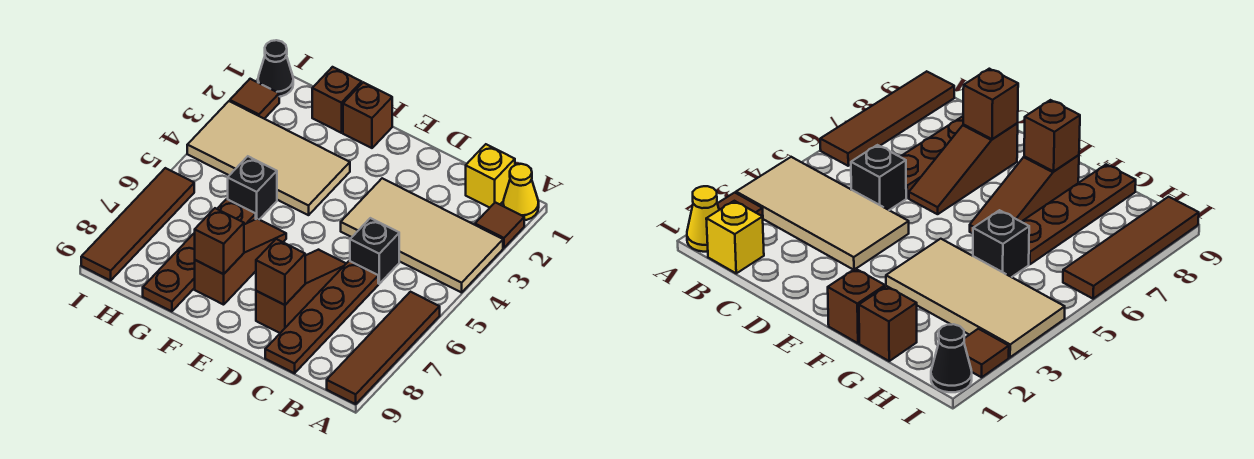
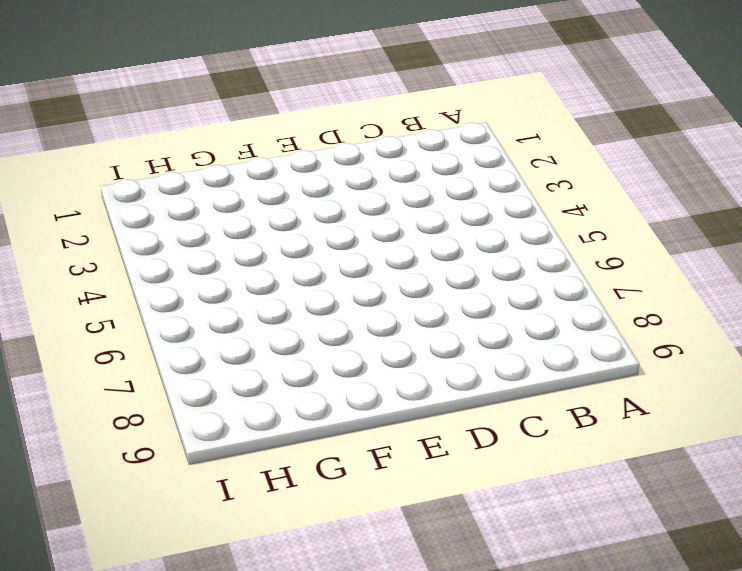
none -> yellow 1x1 cone [503,164,539,220]
none -> brown 1x1 tile [475,202,524,248]
none -> tan 2x4 tile [341,178,503,292]

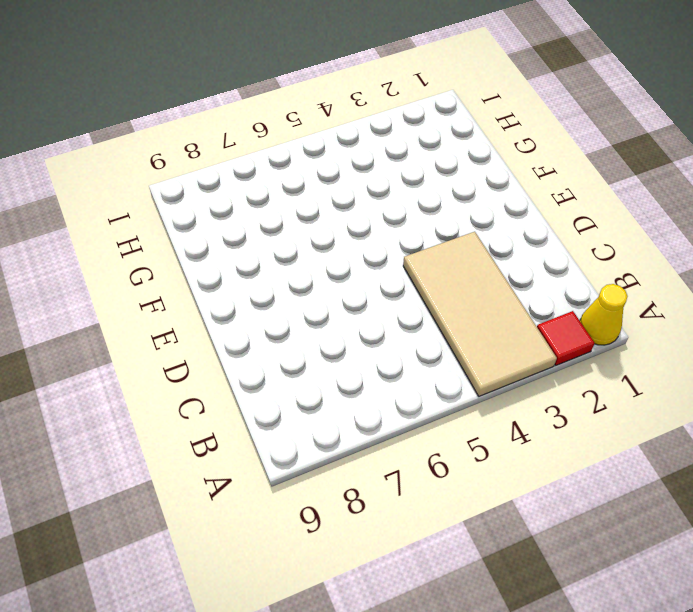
red 1x1 tile [537,311,595,365] -> brown 1x1 tile [475,202,524,248]
none -> brown 1x4 tile [327,292,440,404]
none -> yellow 1x1 brick [466,144,515,208]
none -> black 1x1 brick [350,218,399,284]

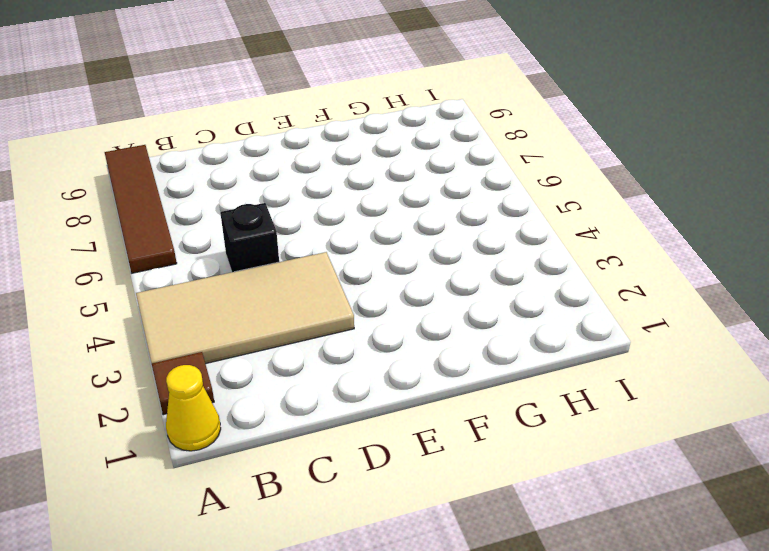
none -> yellow 1x1 brick [466,144,515,208]
none -> brown 1x4 plate [265,261,378,373]
none -> brown 1x3 slope [256,250,346,333]

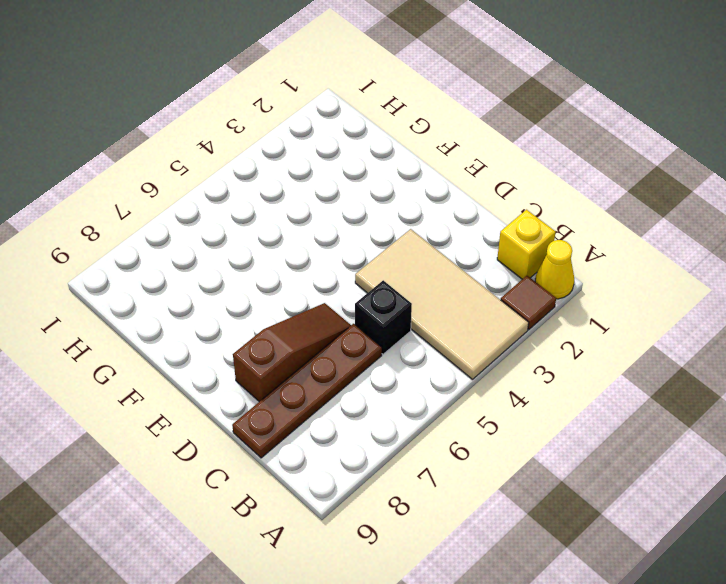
none -> brown 1x4 tile [327,292,440,404]
none -> brown 1x1 brick [343,82,392,148]
none -> tan 2x4 tile [187,101,350,215]

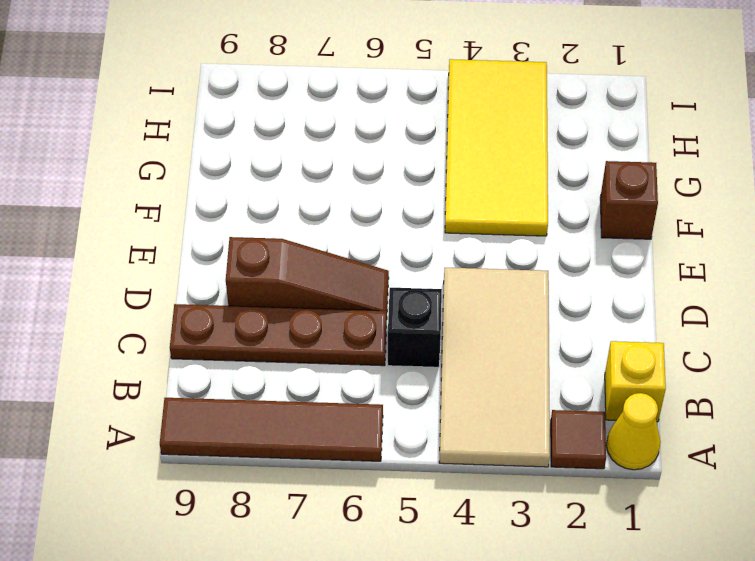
yellow 2x4 tile [445,59,548,236] -> tan 2x4 tile [187,101,350,215]
none -> brown 1x3 slope [195,219,286,305]
none -> brown 1x1 brick [312,67,362,133]
none -> black 1x1 brick [228,156,277,219]

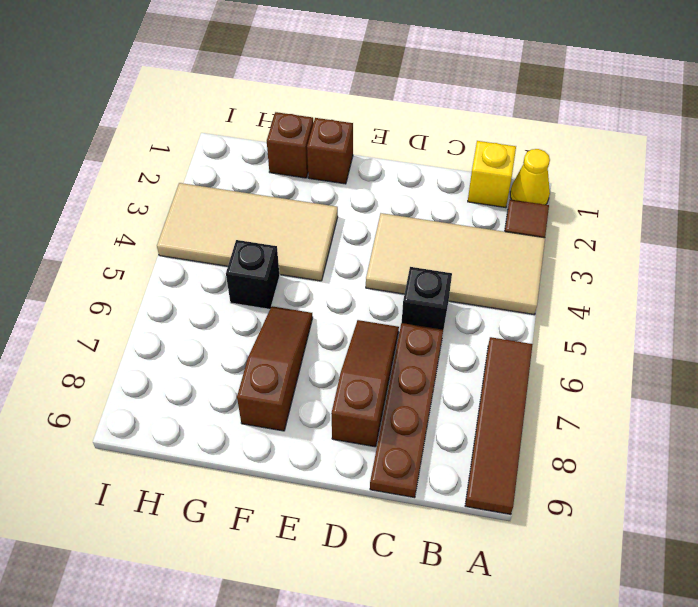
none -> brown 1x4 plate [143,199,256,311]
none -> black 1x1 cone [258,40,293,97]
none -> brown 1x1 tile [230,79,279,119]

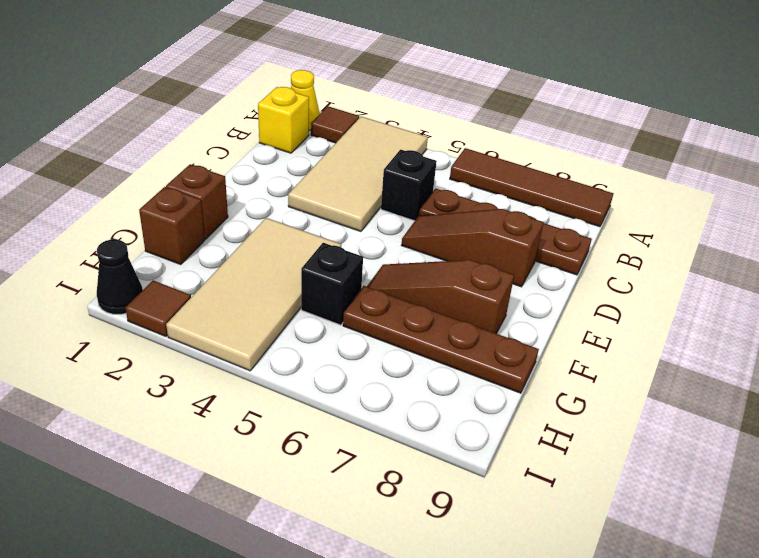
none -> brown 1x4 tile [81,168,194,281]
none -> brown 1x1 brick [256,239,305,305]
none -> brown 1x1 brick [195,208,244,274]

